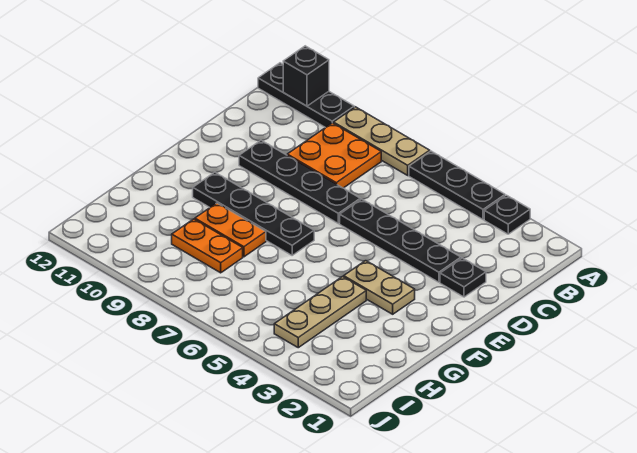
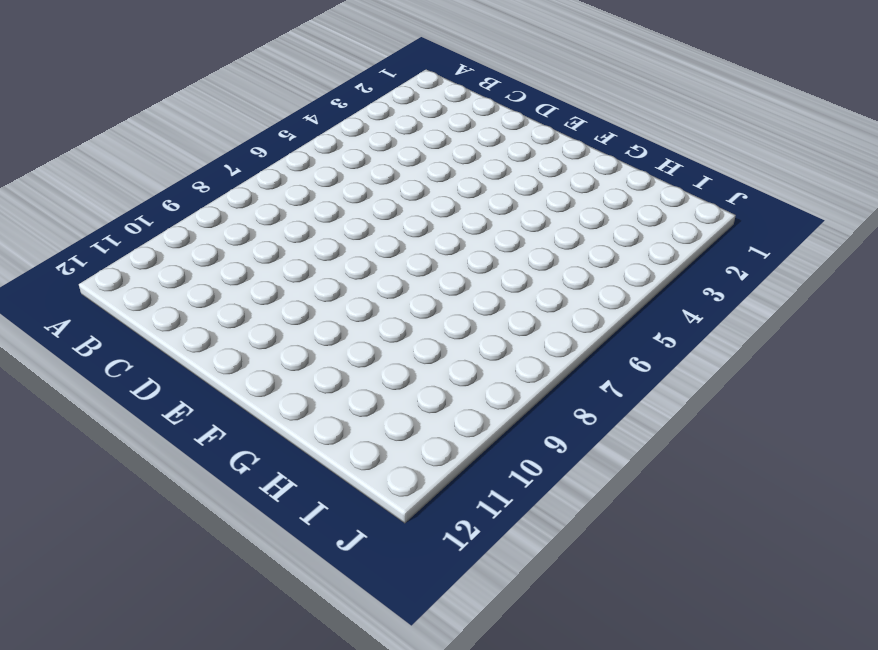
none -> black 1x1 plate [484,195,530,234]
none -> black 1x3 plate [409,151,505,220]
none -> tan 1x3 plate [333,107,430,175]

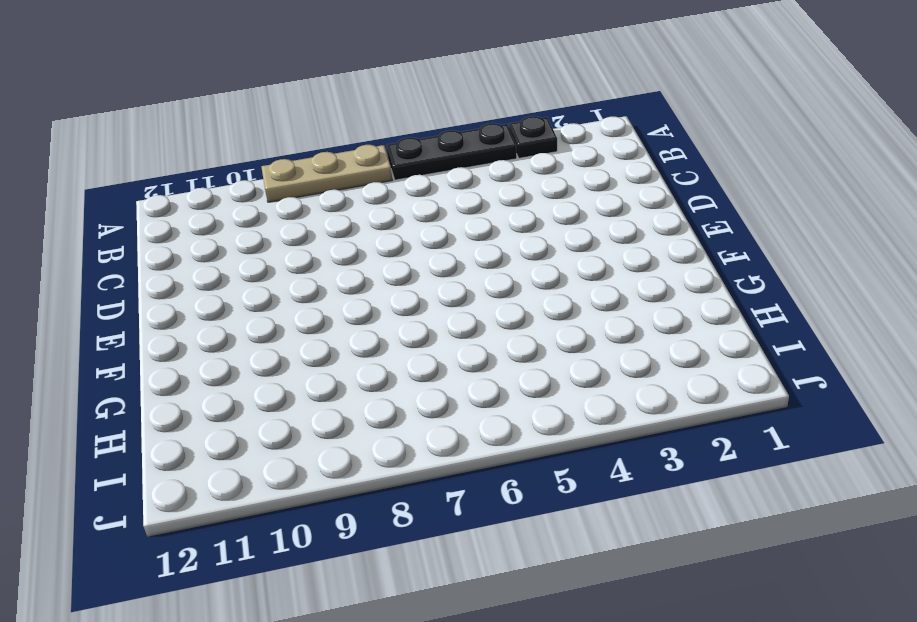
none -> black 1x3 plate [258,63,354,128]
none -> orange 2x2 plate [287,123,381,188]
none -> black 1x1 plate [440,258,486,297]

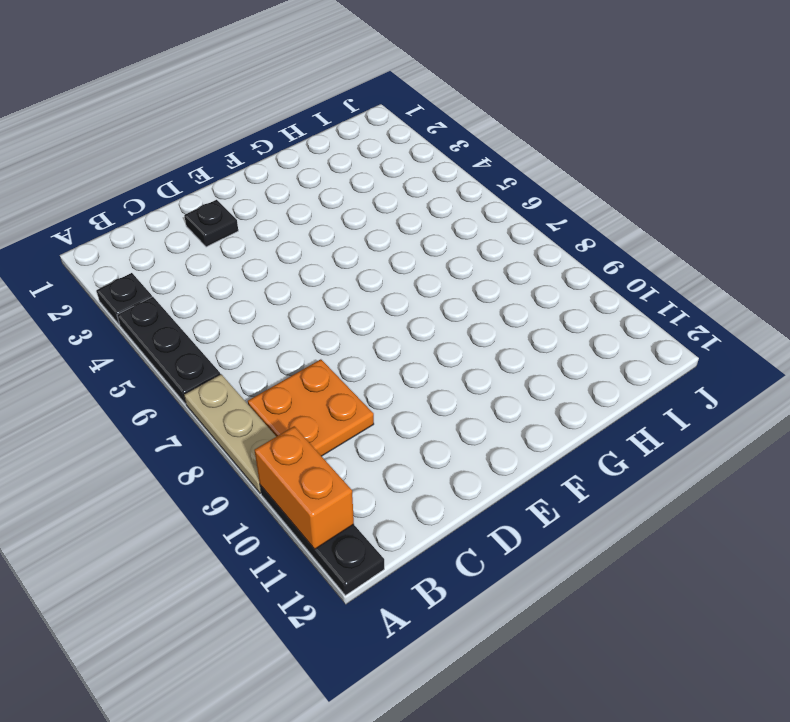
orange 1x2 brick [254,426,354,549] -> black 1x1 brick [283,46,329,106]
none -> black 1x4 plate [340,199,461,282]
none -> black 1x4 plate [239,140,360,223]
none -> tan 1x2 plate [344,261,415,314]

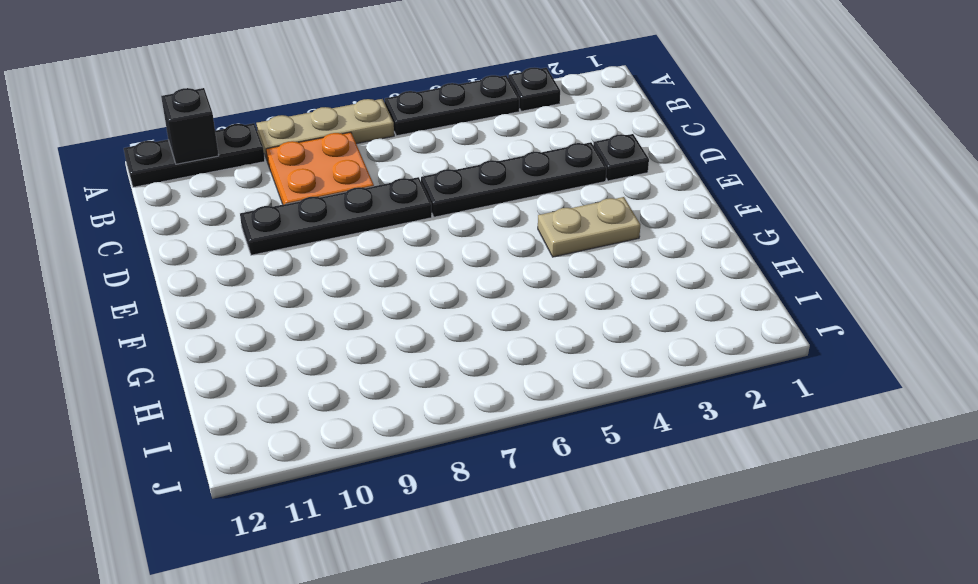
none -> black 1x4 plate [193,172,314,255]
none -> tan 1x3 plate [274,277,366,348]
none -> orange 1x2 plate [195,203,266,257]

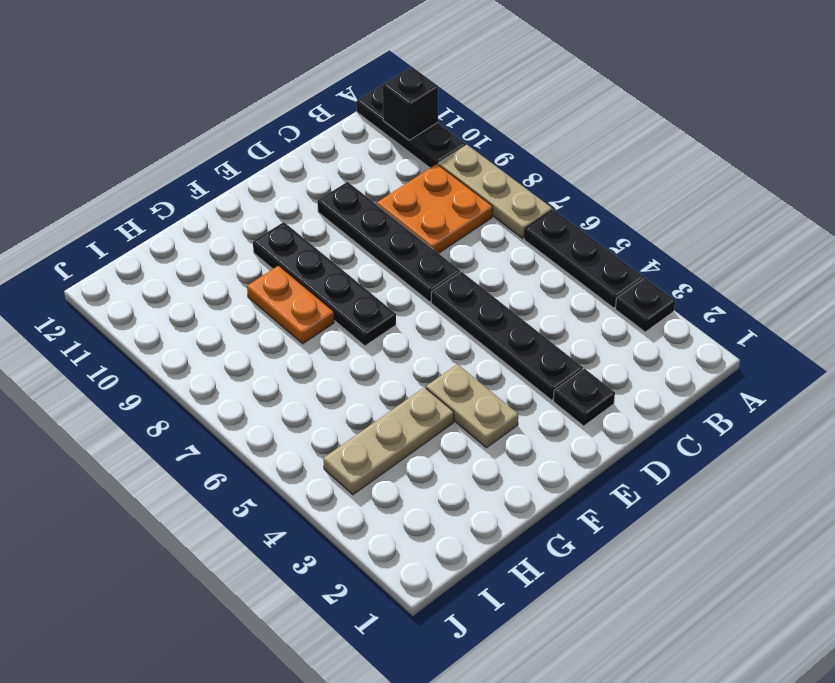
none -> orange 1x2 plate [172,219,243,273]

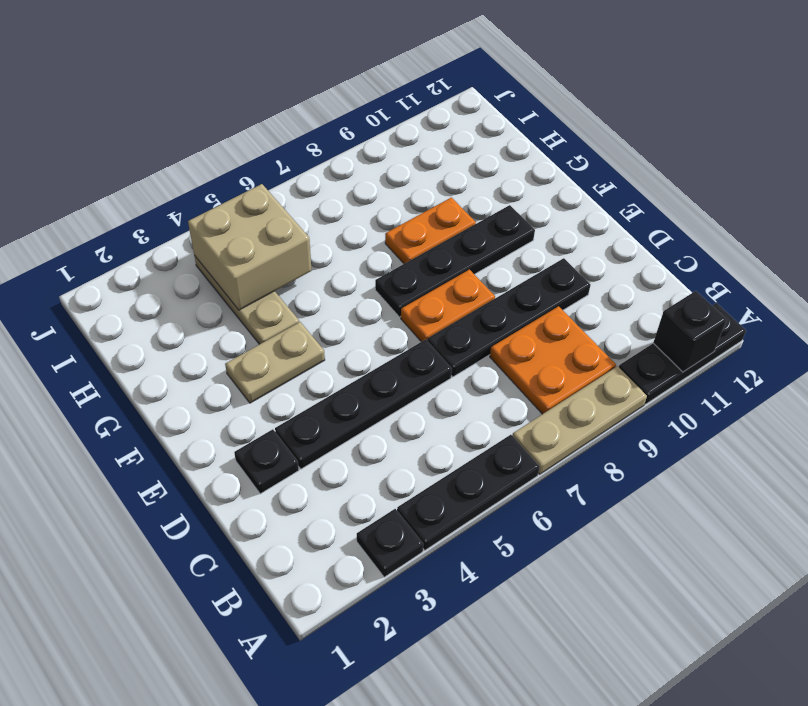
orange 1x2 plate [401,270,495,342] -> orange 1x2 plate moved to [172,219,243,273]
tan 2x2 brick [188,184,312,310] -> none

